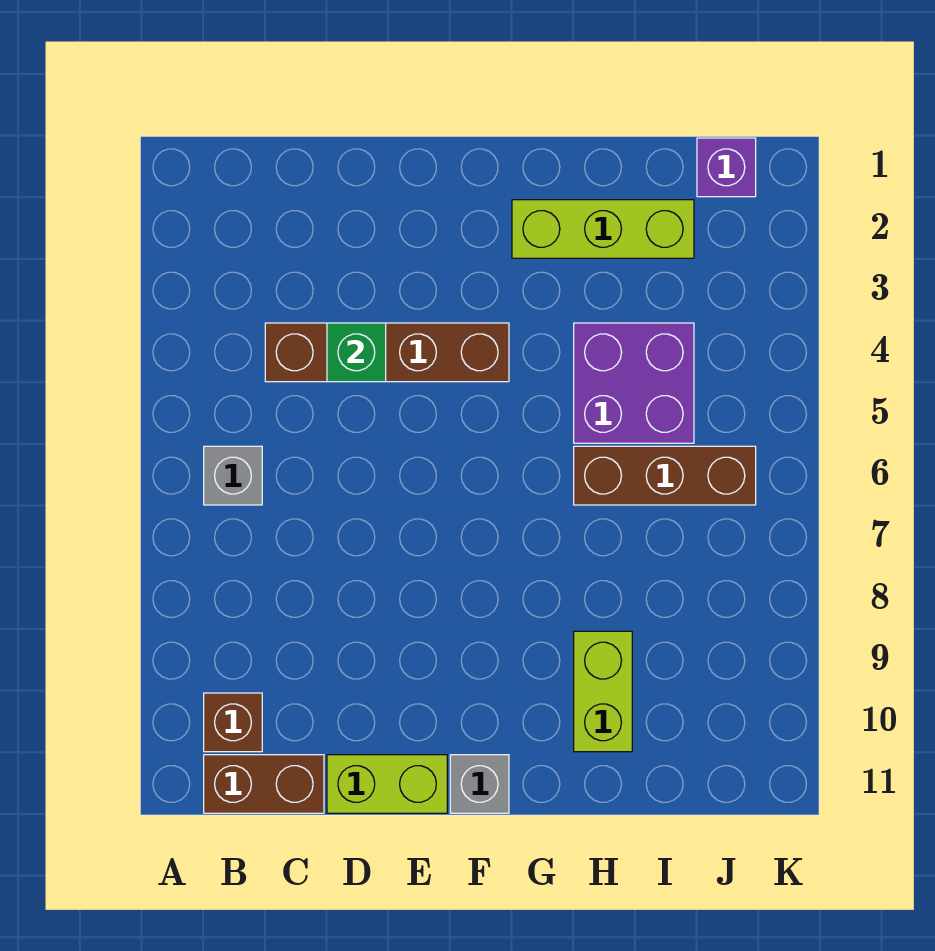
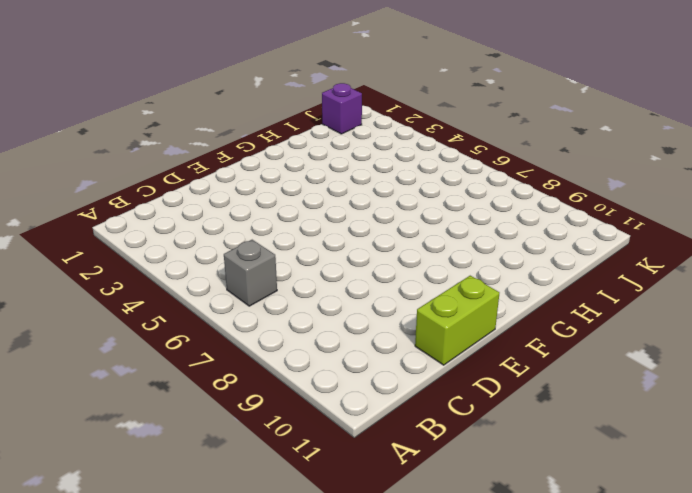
none -> brown 1x1 brick [204,693,262,752]
none -> brown 1x2 brick [204,755,324,813]
none -> brown 1x4 brick [265,323,509,382]

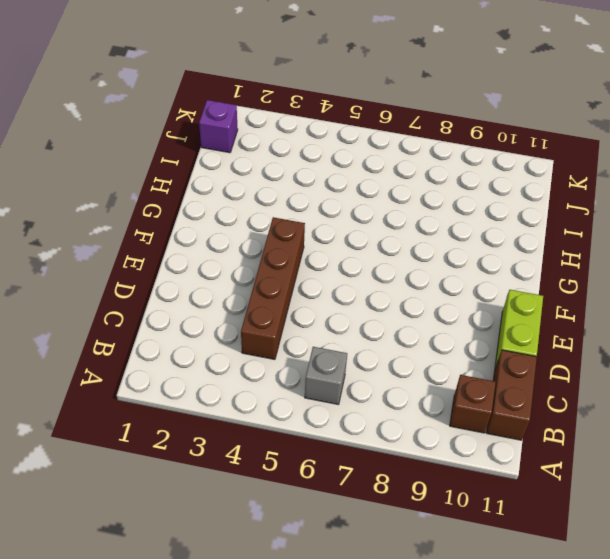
none -> grey 1x1 brick [450,755,509,813]
none -> lime 1x3 brick [512,200,694,258]
none -> purple 2x2 brick [574,323,694,443]

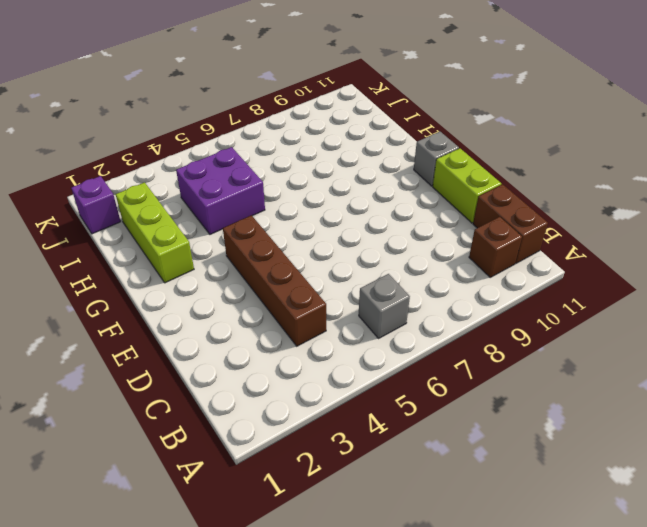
none -> brown 1x3 brick [574,446,756,505]
none -> lime 1x2 brick [574,631,632,752]
none -> green 1x1 brick [327,323,386,382]

